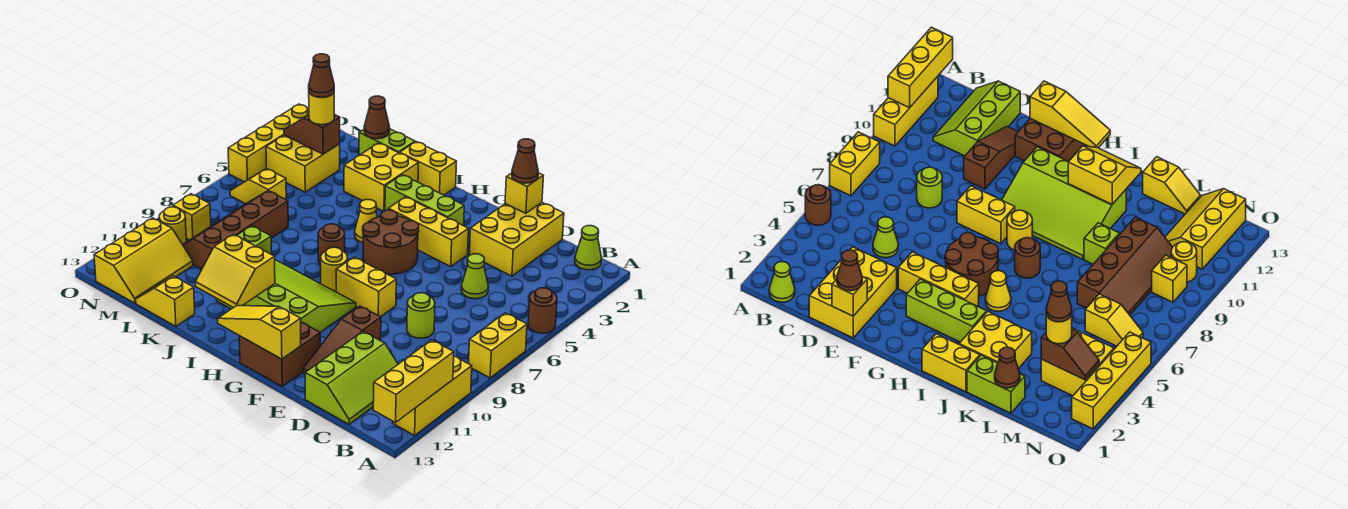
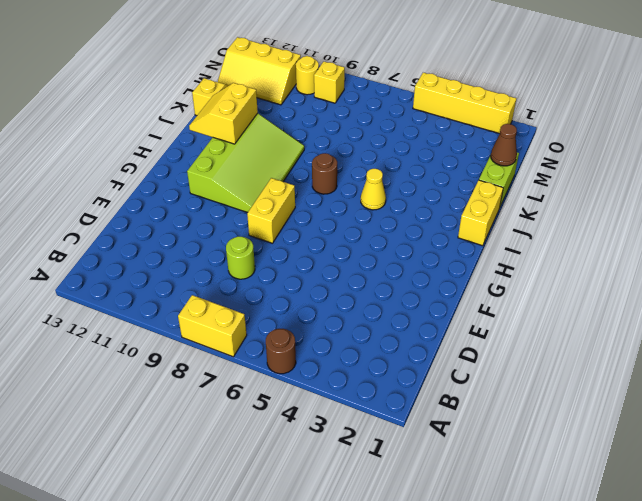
none -> yellow 1x3 brick [393,356,472,435]
none -> lime 1x1 cone [575,226,602,270]
none -> lime 2x3 slope [305,332,398,424]
none -> yellow 2x3 brick [469,202,564,276]

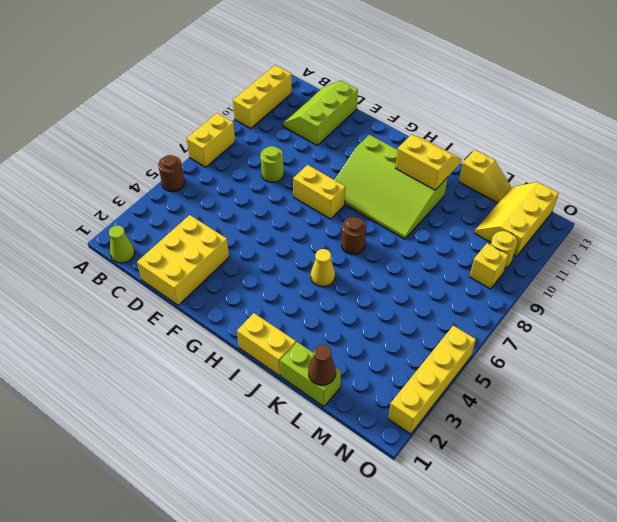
none -> lime 1x1 cone [461,254,488,299]
none -> brown 1x3 slope [303,306,381,374]
none -> yellow 1x3 brick [388,197,468,267]
none -> brown 2x2 brick [239,322,320,386]

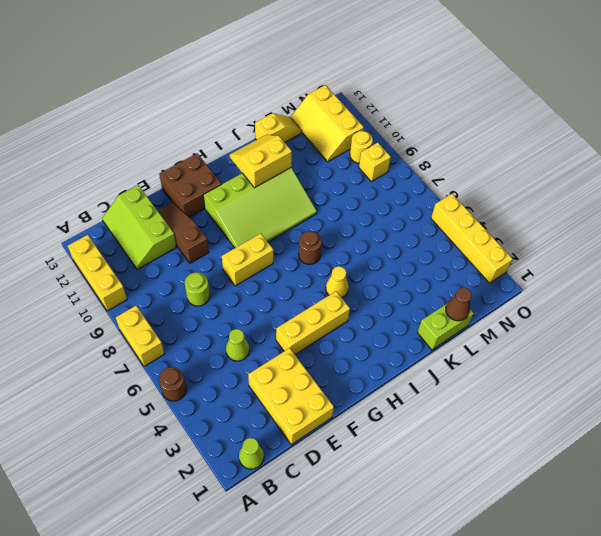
none -> lime 1x3 brick [385,175,464,226]
none -> brown 2x2 round brick [363,210,419,274]
none -> yellow 1x1 round brick [321,247,348,292]
none -> yellow 1x2 brick [400,142,457,195]

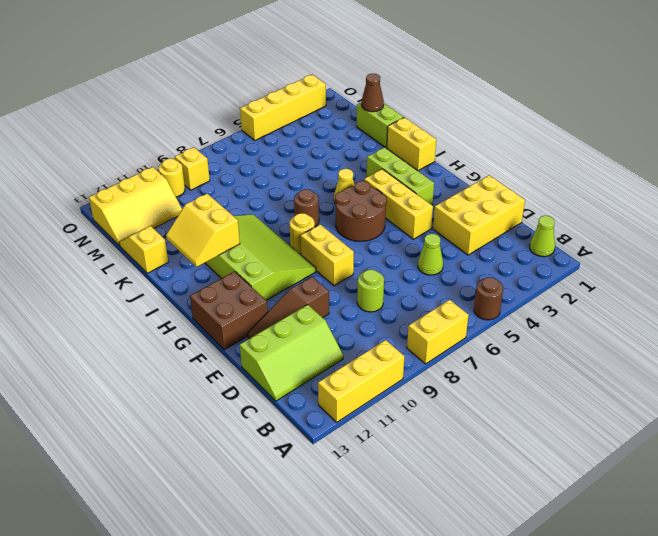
none -> yellow 2x2 brick [344,143,419,211]
none -> lime 1x1 brick [236,226,272,254]
none -> brown 2x4 slope [183,191,288,269]
none -> yellow 2x2 brick [266,135,340,192]

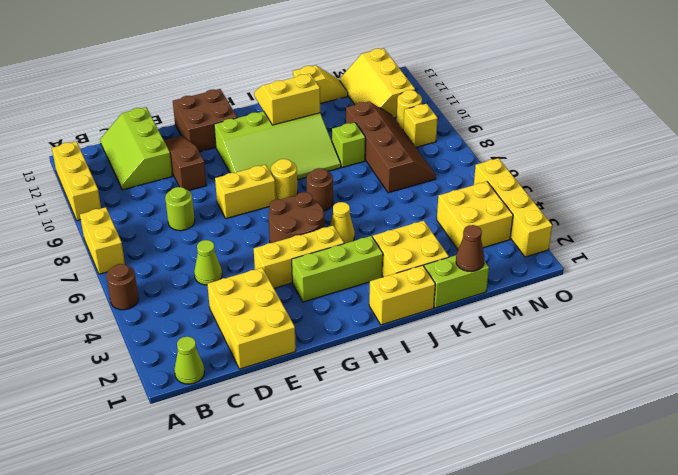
none -> yellow 1x2 slope [230,168,286,204]
none -> yellow 1x3 brick [373,340,454,422]
none -> yellow 1x1 brick [505,173,544,213]
none -> yellow 1x3 slope [218,306,301,359]

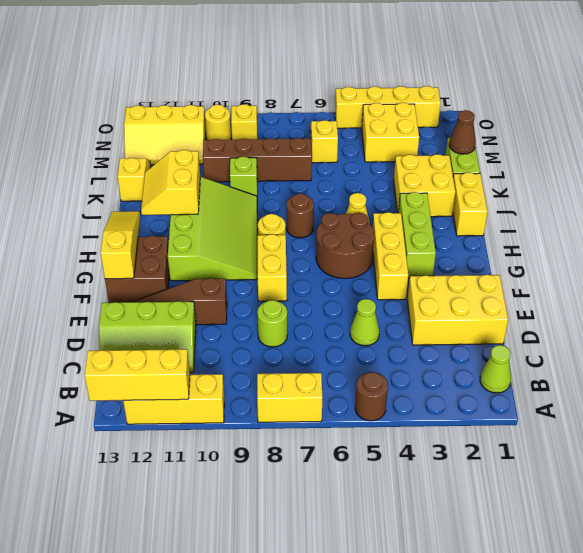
none -> yellow 1x1 brick [505,173,544,213]
none -> brown 1x2 slope [284,114,340,154]
none -> brown 1x1 cone [512,139,538,183]
none -> yellow 1x1 round brick [309,93,334,125]

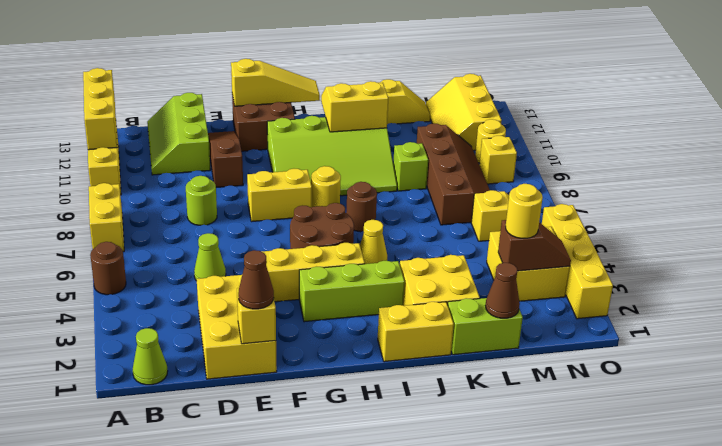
none -> brown 1x1 cone [309,54,334,97]

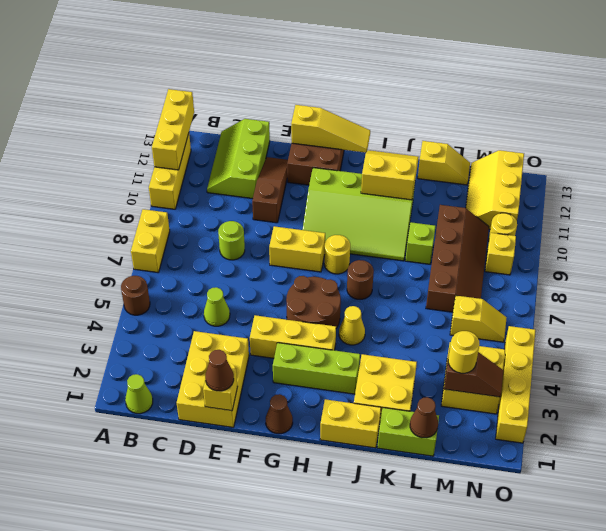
brown 1x1 cone [266,394,293,434] -> brown 1x1 cone moved to [309,54,334,97]

